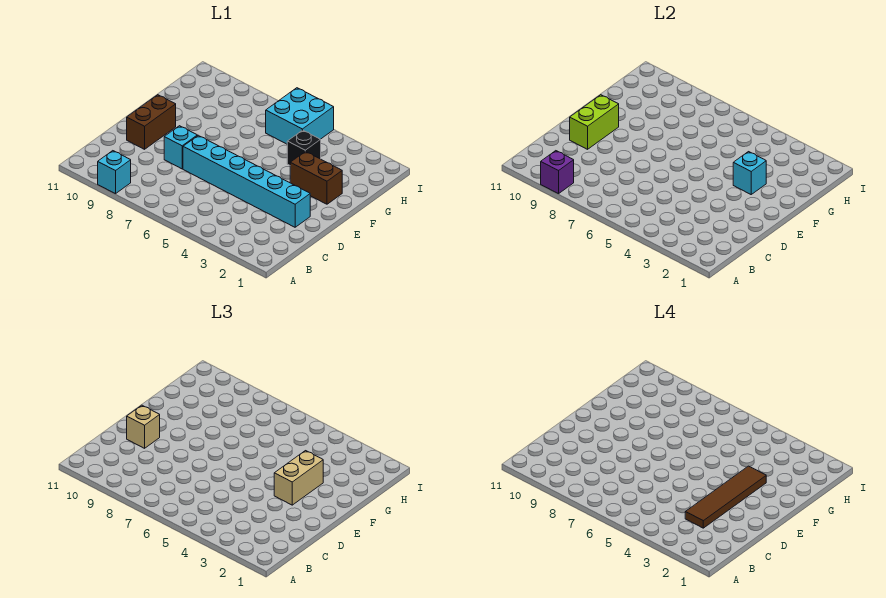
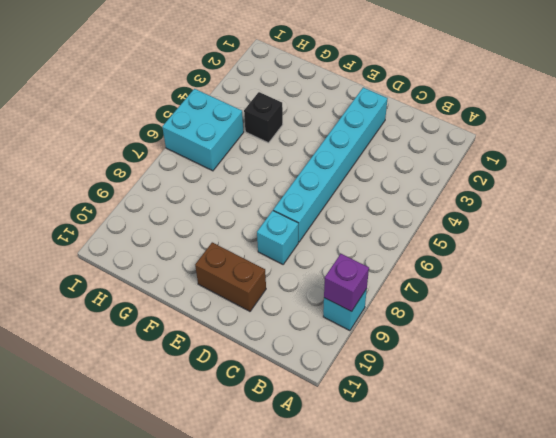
none -> brown 1x2 brick [290,151,342,204]
none -> lime 1x2 brick [570,95,619,149]
none -> cyan 1x1 brick [733,152,766,194]

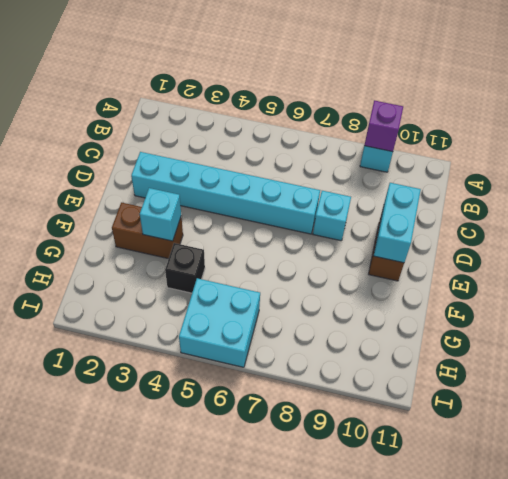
cyan 1x2 brick [374,183,421,263] -> lime 1x2 brick [570,95,619,149]
none -> tan 1x1 brick [127,405,160,448]
none -> tan 1x2 brick [274,451,323,505]
none -> brown 1x4 tile [685,466,766,528]

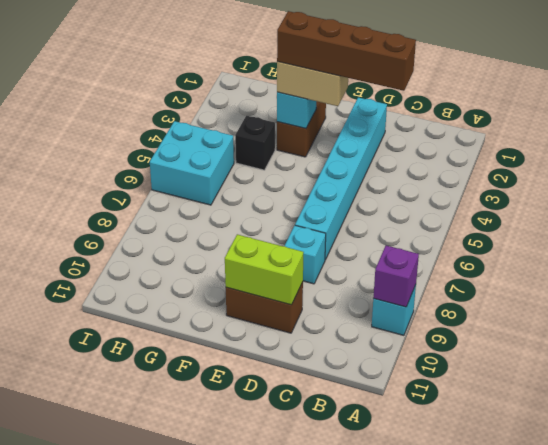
brown 1x4 brick [277,11,416,91] -> brown 1x4 tile [685,466,766,528]
none -> tan 1x1 brick [127,405,160,448]

